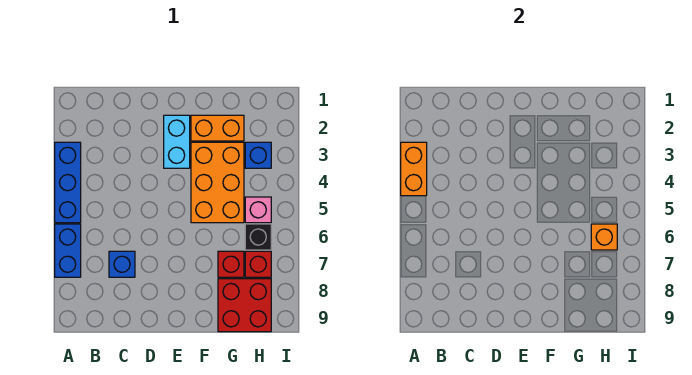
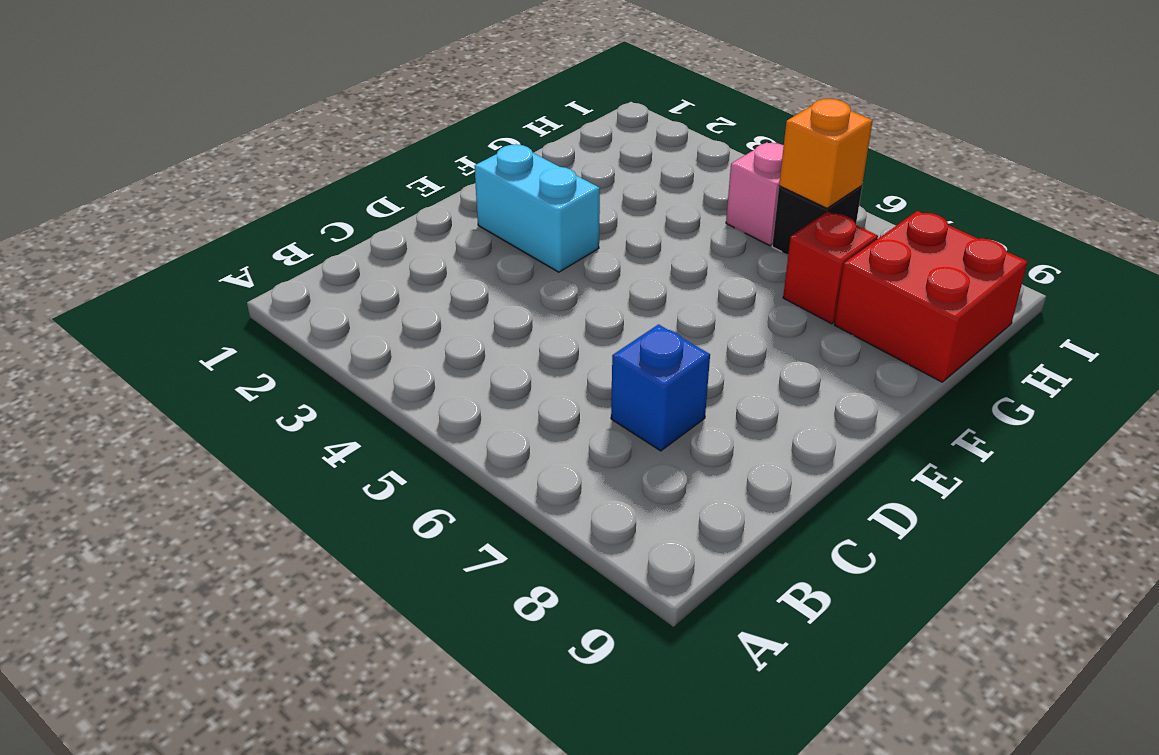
none -> blue 1x3 brick [55,142,81,223]
none -> blue 1x2 brick [55,224,81,277]
none -> orange 1x2 brick [191,115,244,141]

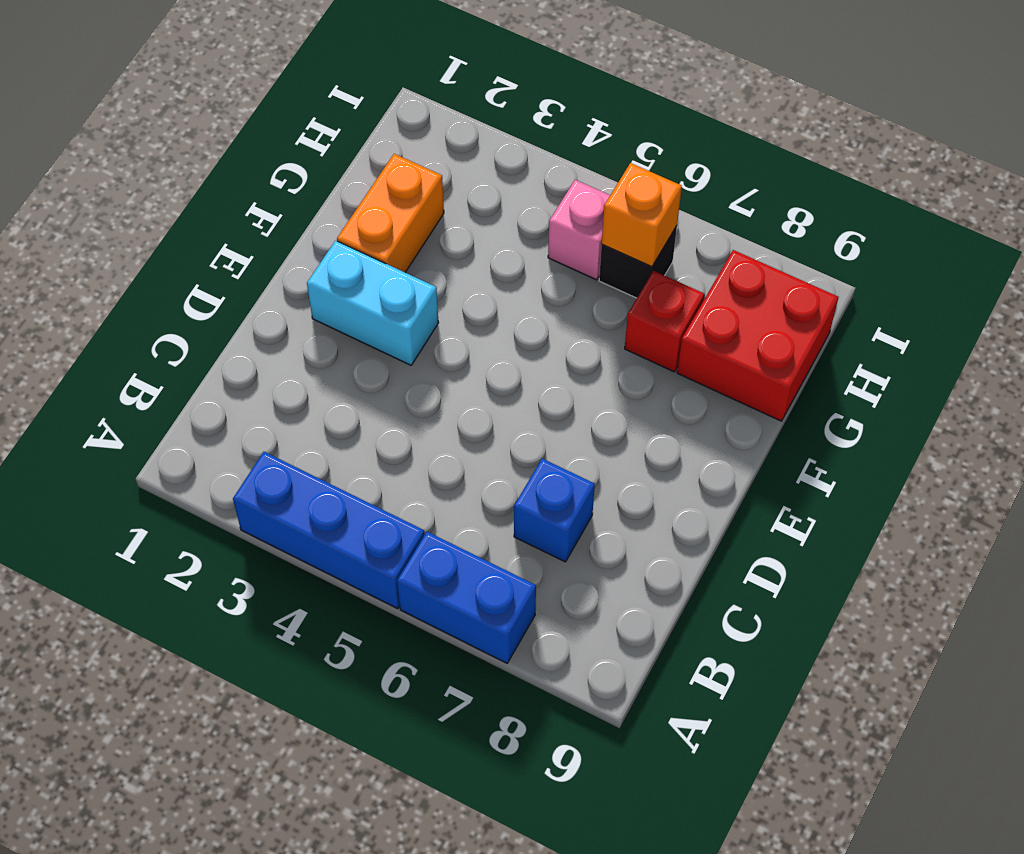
none -> orange 2x3 brick [191,142,244,223]
none -> blue 1x1 brick [245,142,271,168]
none -> red 1x1 brick [245,251,271,277]

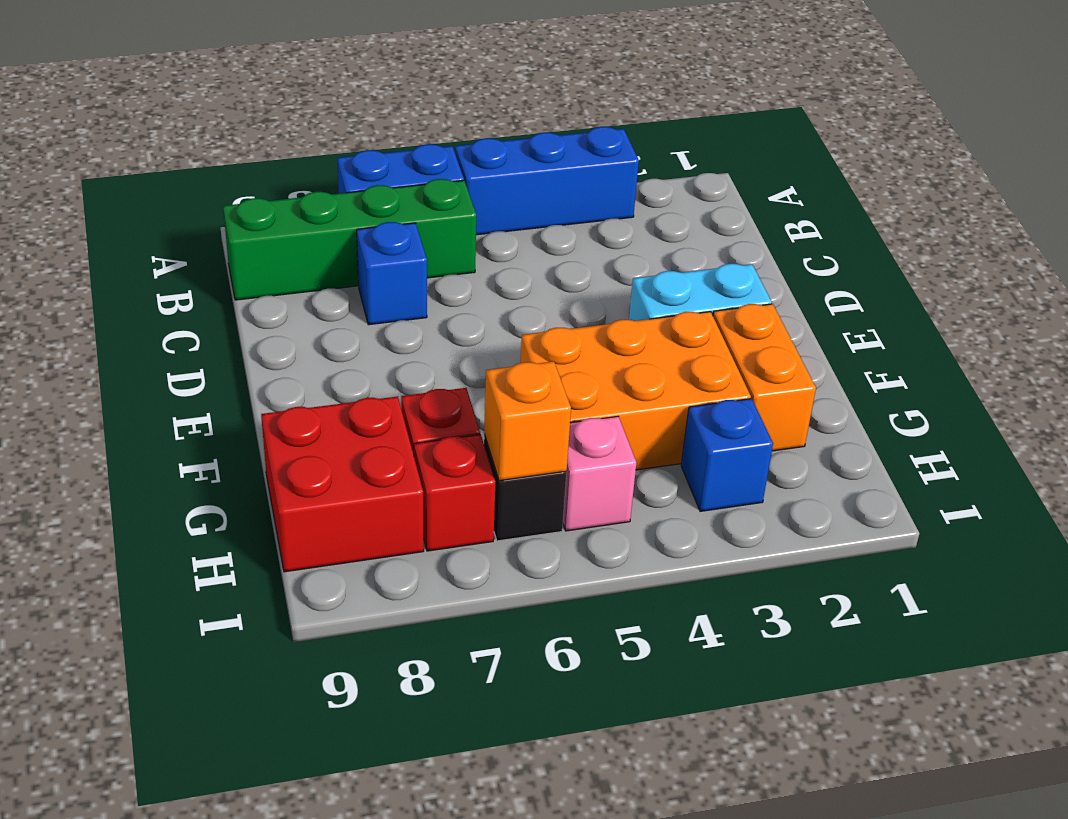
green 1x4 brick [223,179,476,300] -> none
none -> orange 1x2 brick [401,142,427,196]

